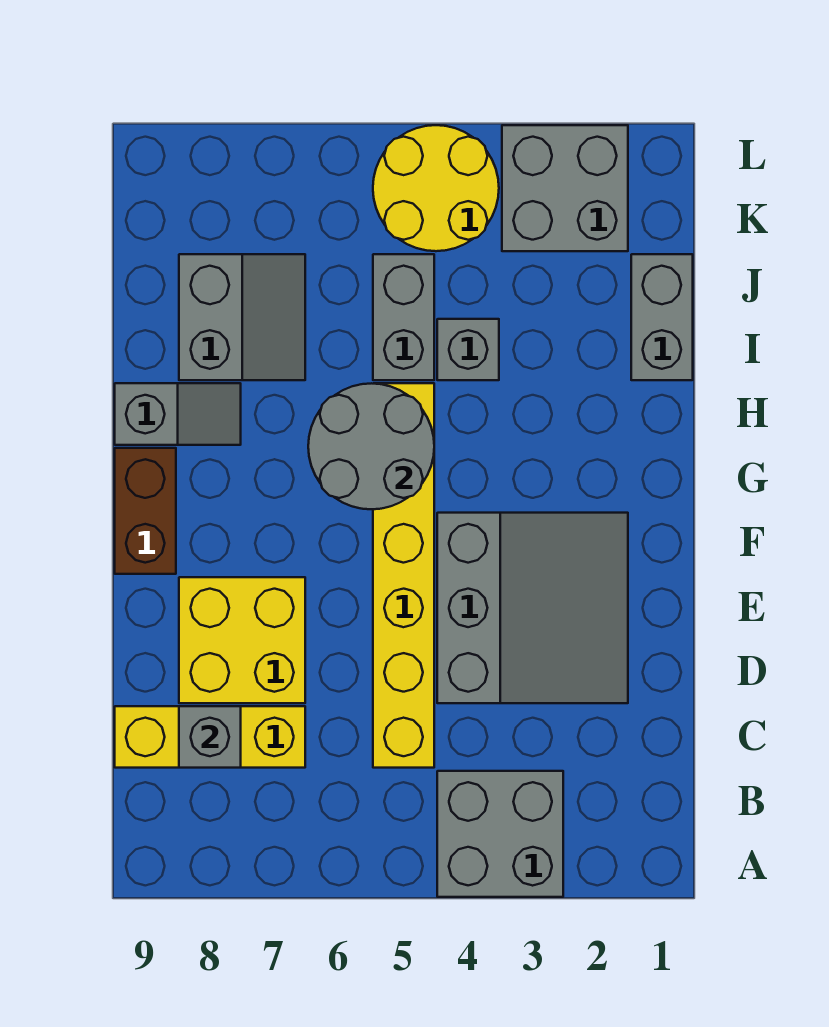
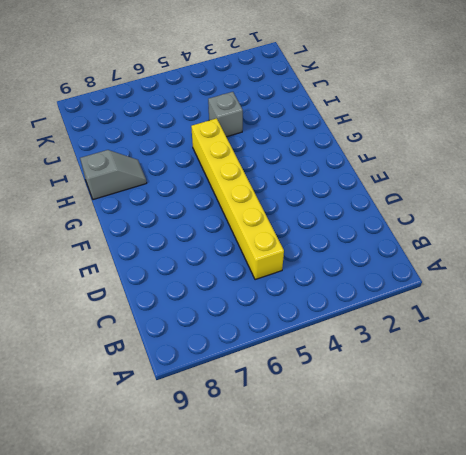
none -> grey 2x2 brick [437,771,563,897]
none -> yellow 1x3 brick [115,706,305,768]
none -> grey 3x3 slope [437,513,628,703]

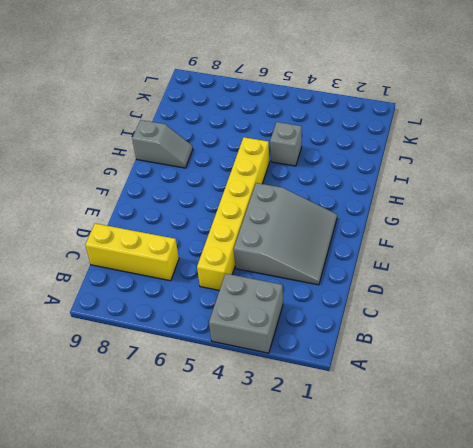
none -> yellow 2x2 brick [179,577,305,703]
none -> brown 1x2 brick [115,448,176,574]
none -> grey 1x2 brick [631,254,693,380]

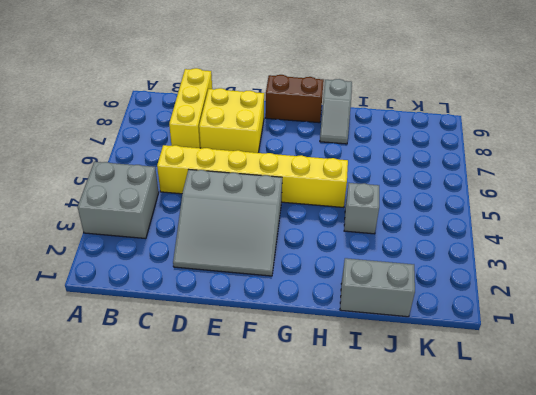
none -> grey 1x2 brick [373,254,434,380]
none -> grey 2x2 slope [179,254,305,380]
none -> grey 2x2 brick [502,125,628,251]

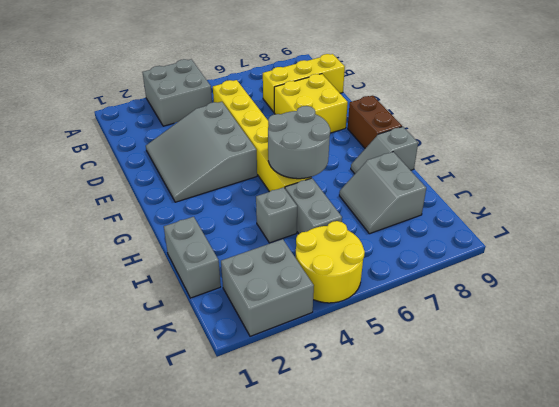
none -> grey 1x1 brick [179,706,241,768]

